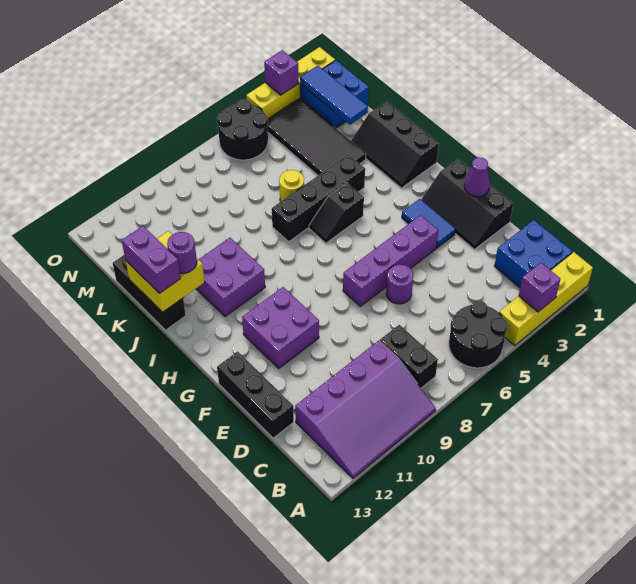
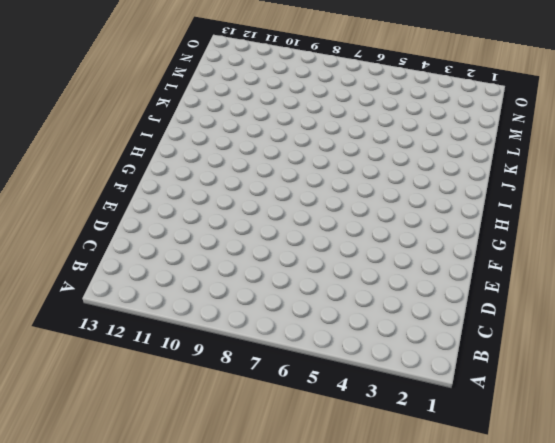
none -> yellow 1x4 brick [499,252,593,346]
none -> black 2x2 round brick [449,301,508,368]
none -> purple 3x4 slope [295,341,436,478]

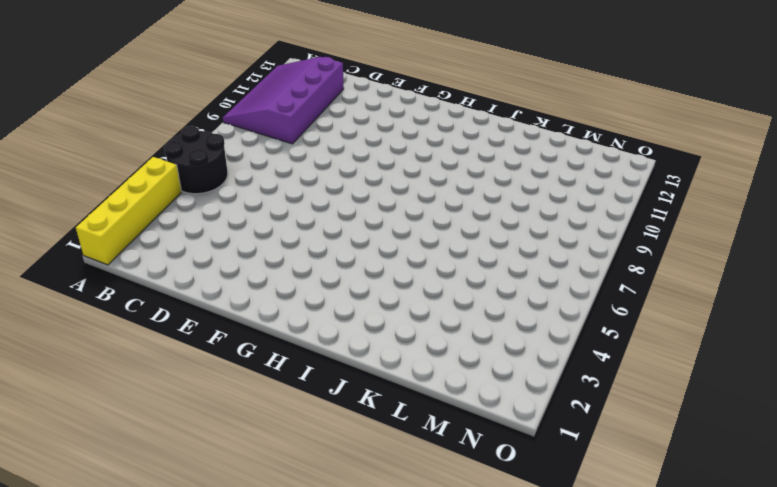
none -> blue 2x2 brick [495,220,572,288]
none -> black 1x2 brick [380,325,438,388]
none -> black 1x3 brick [217,351,294,438]

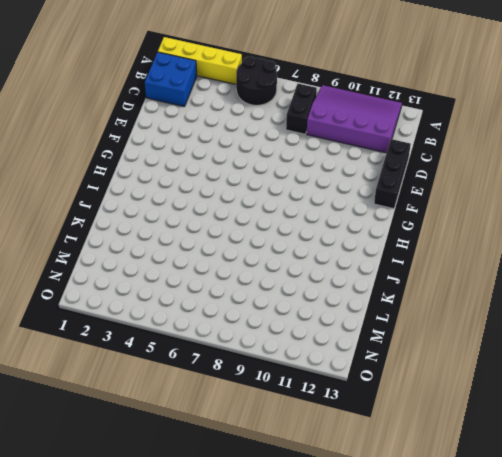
none -> black 2x3 slope [421,159,513,249]
none -> purple 1x1 round brick [386,264,413,304]
none -> blue 1x2 tile [402,199,456,248]

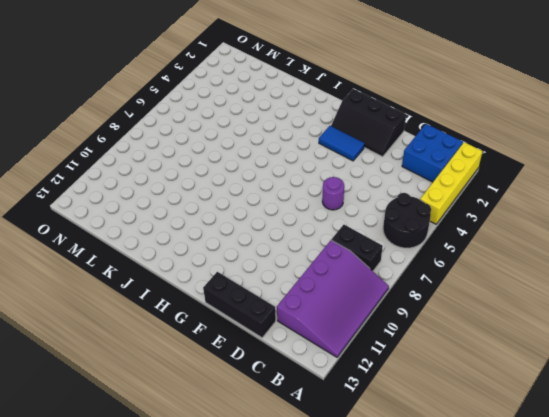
none -> purple 1x4 brick [343,215,438,306]
none -> purple 2x2 brick [242,287,319,368]
none -> black 2x3 slope [351,101,439,188]

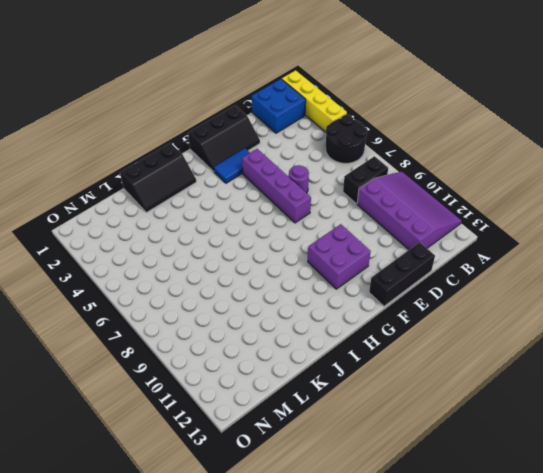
none -> black 1x2 slope [309,183,364,243]
none -> purple 2x2 brick [196,238,265,317]
none -> black 1x4 brick [272,154,365,242]

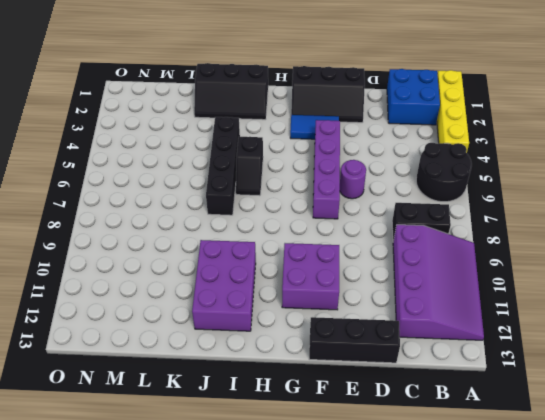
purple 2x3 brick [192,240,256,331] -> purple 2x2 brick [196,238,265,317]
none -> black 1x3 brick [113,255,186,330]
none -> black 2x4 tile [267,98,366,175]
none -> yellow 1x1 round brick [279,170,304,201]

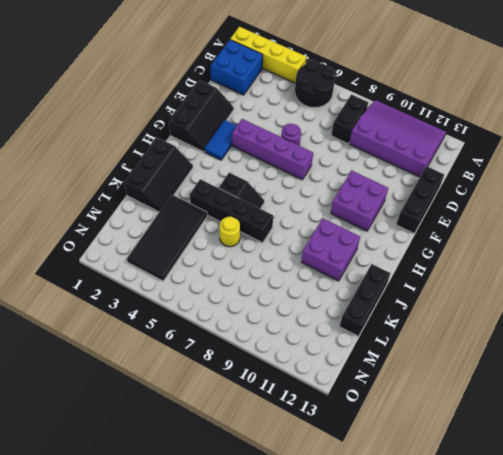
none -> blue 2x2 brick [300,60,369,128]
none -> black 2x2 round brick [217,99,268,160]
none -> yellow 1x4 brick [246,47,335,119]

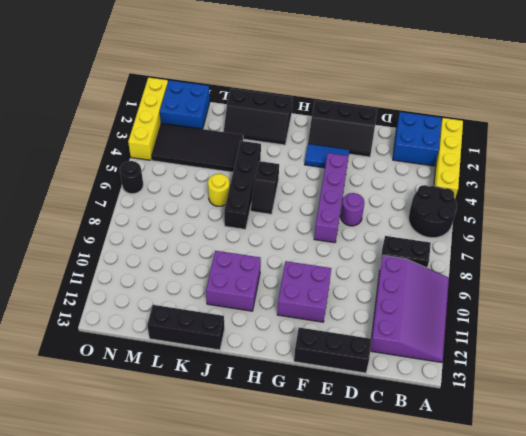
black 1x1 round brick [120,161,143,194] -> black 2x2 round brick [217,99,268,160]
none -> purple 1x1 brick [519,263,560,312]
none -> purple 1x1 cone [464,157,490,197]
none -> yellow 2x2 brick [126,231,205,312]

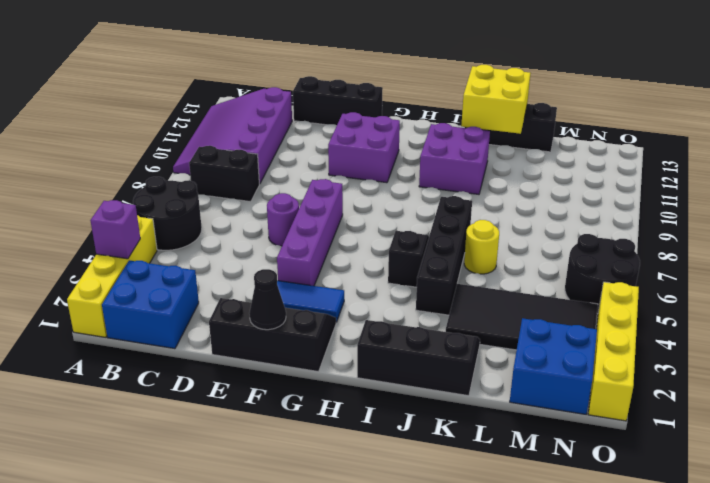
black 1x1 cone [249,269,286,330] -> purple 1x1 cone [464,157,490,197]
none -> blue 1x3 tile [300,66,368,125]
none -> purple 1x1 brick [264,50,299,95]
none -> purple 1x1 round brick [167,232,197,273]

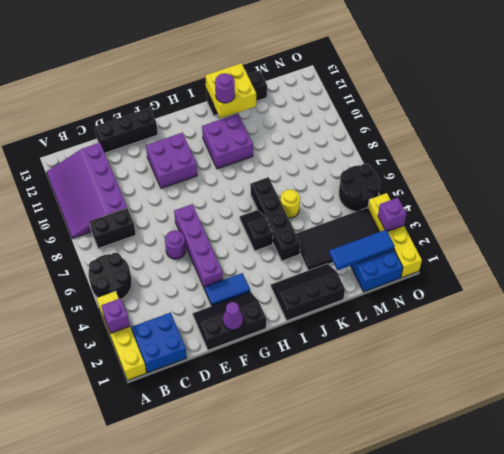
none -> purple 1x2 brick [122,226,180,293]

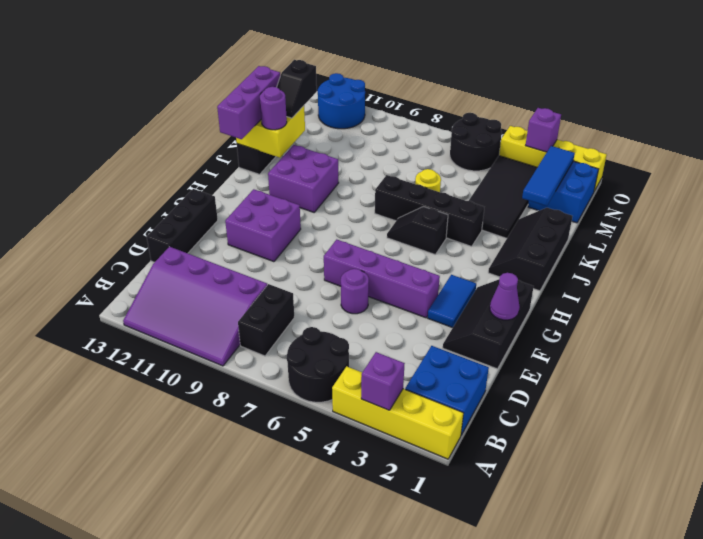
purple 1x3 brick [217,66,280,139] -> purple 1x2 brick [122,226,180,293]
black 1x2 slope [277,60,317,118] -> none
blue 2x2 round brick [318,73,365,129] -> none

